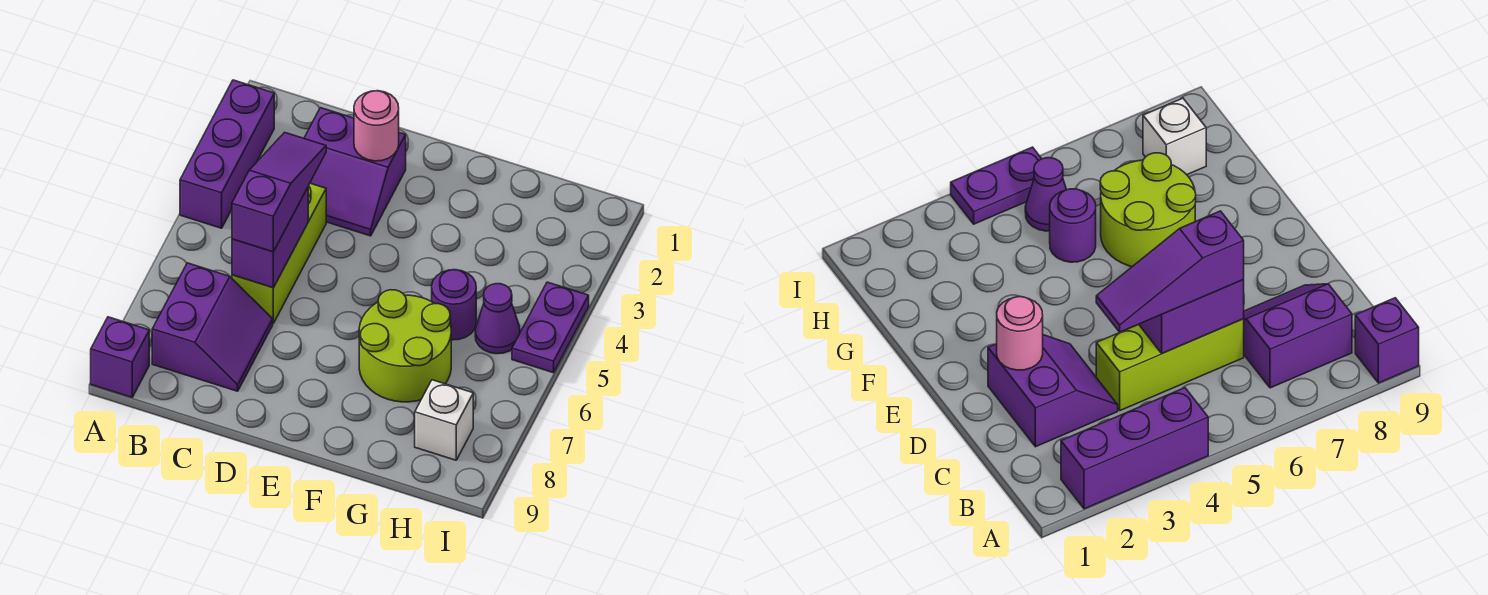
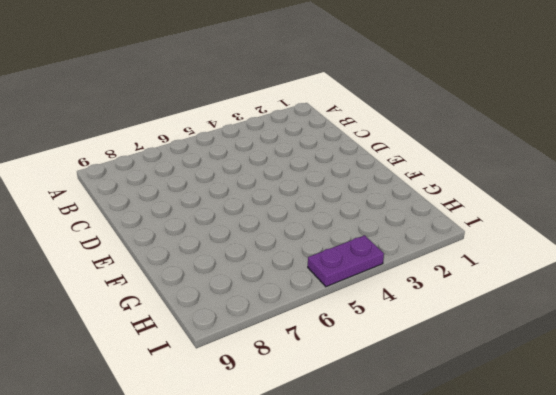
none -> purple 1x3 brick [180,80,274,228]
none -> purple 1x1 brick [91,317,149,397]
none -> purple 2x2 slope [152,263,273,391]

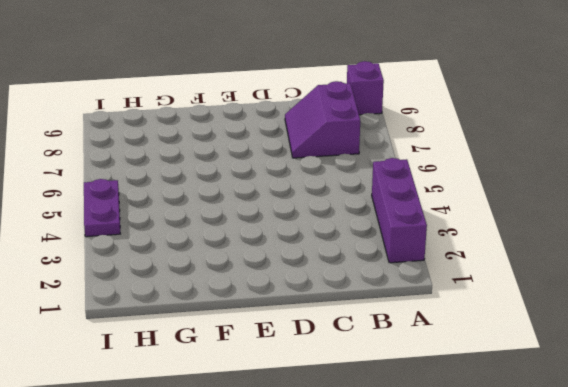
none -> purple 2x2 slope [304,108,406,236]
none -> lime 1x3 brick [232,183,326,323]
none -> lime 2x2 round brick [359,290,451,402]

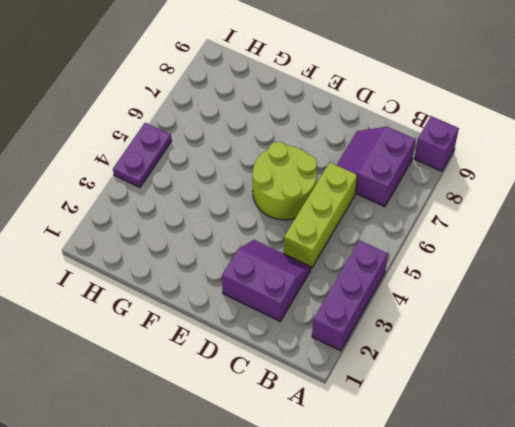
lime 2x2 round brick [253,142,317,220] -> lime 2x2 round brick moved to [359,290,451,402]
none -> purple 1x1 round brick [432,270,476,340]
none -> purple 1x1 cone [475,284,520,354]
none -> white 1x1 brick [415,380,473,460]

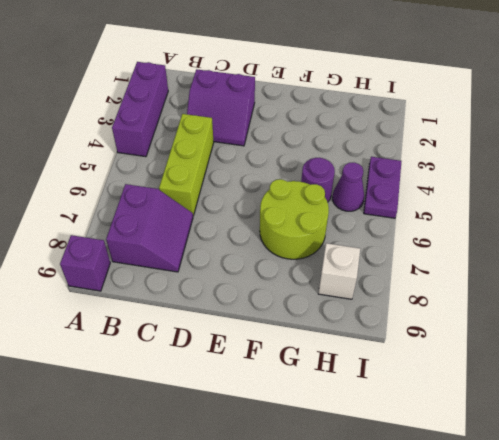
none -> purple 1x2 brick [232,188,308,288]
none -> pink 1x1 round brick [354,91,399,161]
none -> purple 1x3 slope [232,132,326,252]

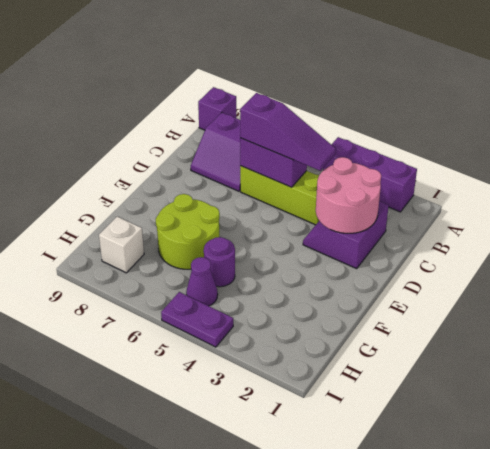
pink 2x2 round brick [316,157,381,233] -> pink 1x1 round brick [354,91,399,161]

